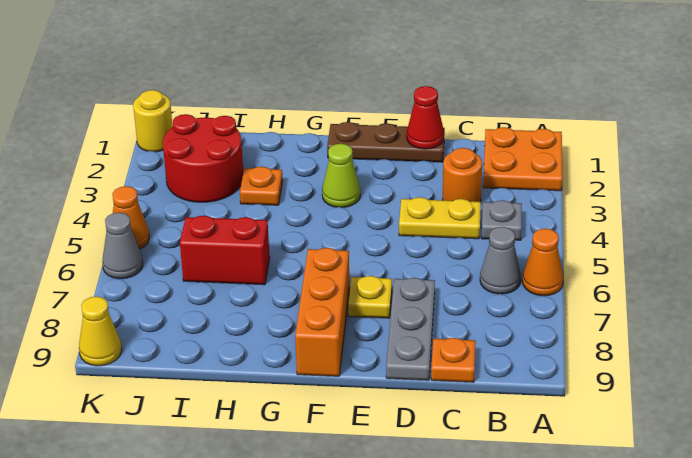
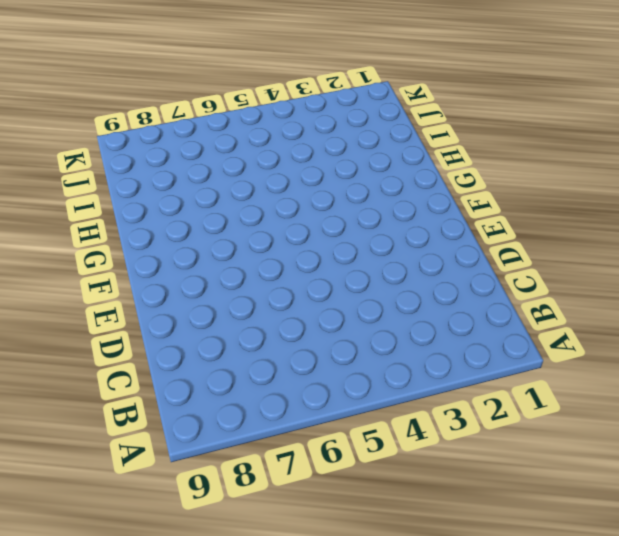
none -> orange 2x2 plate [483,127,563,191]
none -> orange 1x1 cone [522,228,563,296]
none -> grey 1x1 plate [481,200,522,240]

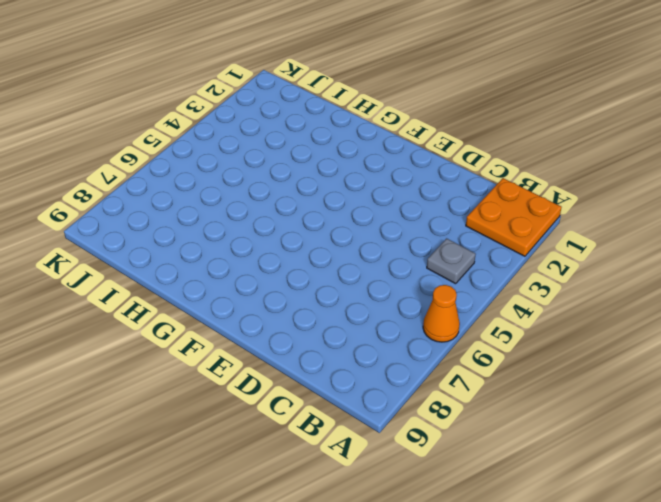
none -> grey 1x1 cone [480,227,521,294]
none -> orange 1x1 round brick [443,148,482,202]
none -> yellow 1x2 plate [399,197,481,239]

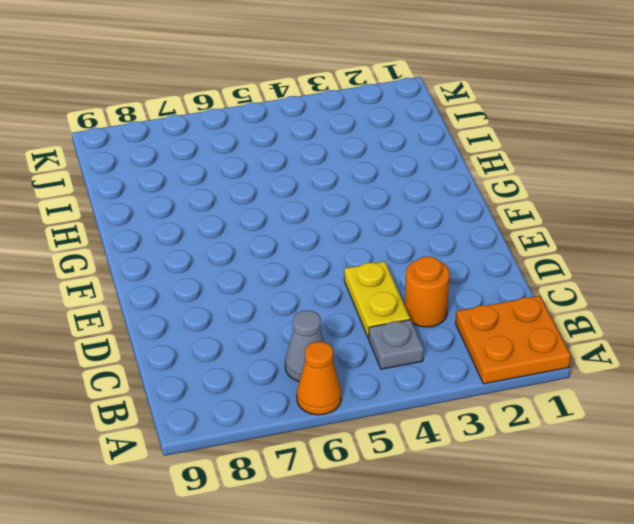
none -> orange 1x1 plate [431,338,476,382]
none -> brown 1x3 plate [327,122,445,162]
none -> grey 1x3 plate [386,278,435,380]

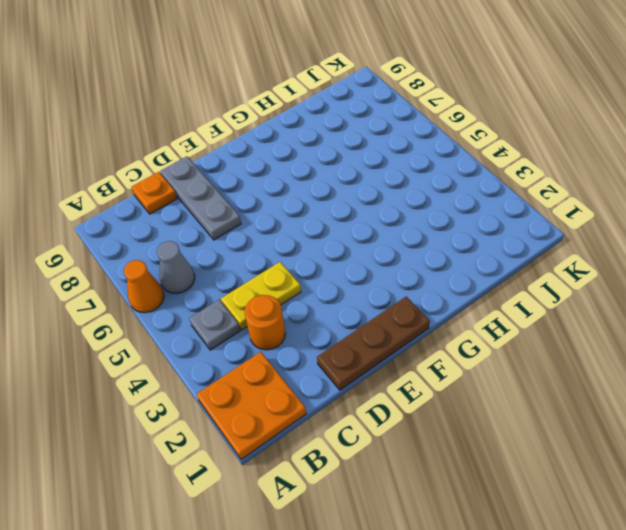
none -> yellow 1x1 plate [348,276,392,318]
none -> lime 1x1 cone [322,144,360,208]
none -> orange 1x3 brick [295,248,350,376]

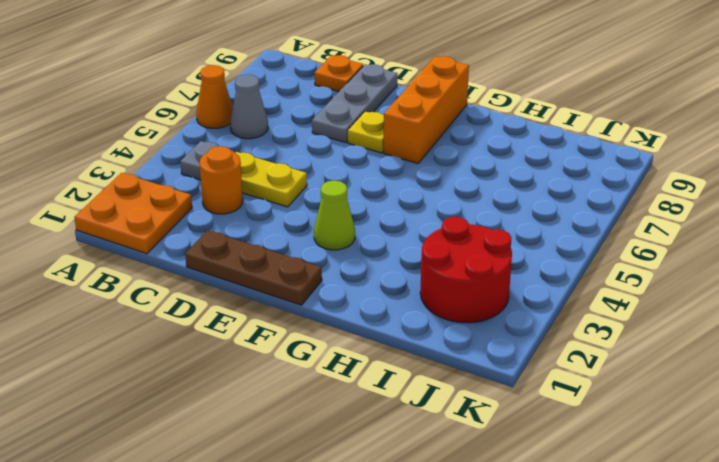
none -> orange 1x1 plate [240,167,283,205]
none -> red 1x2 brick [180,216,270,285]
none -> yellow 1x1 round brick [133,90,173,152]

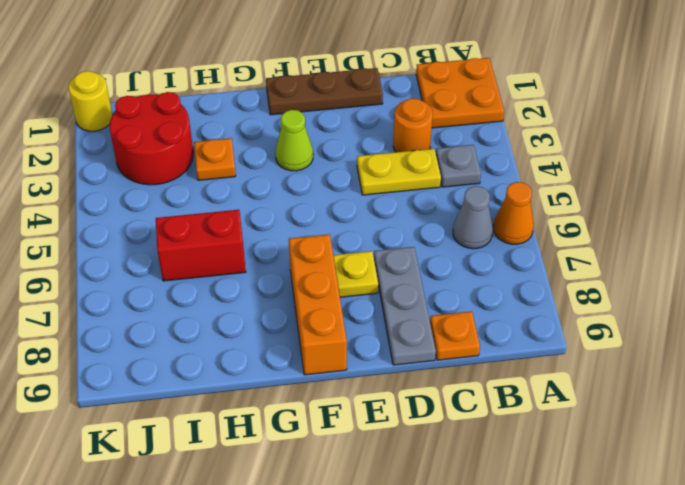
none -> orange 1x1 cone [112,186,149,249]
none -> grey 1x1 cone [102,212,143,279]
none -> yellow 1x1 cone [79,296,122,366]

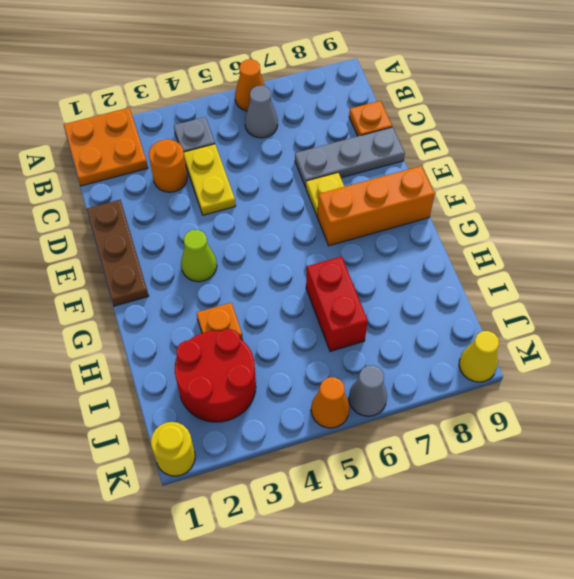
none -> red 1x1 cone [407,86,444,149]

